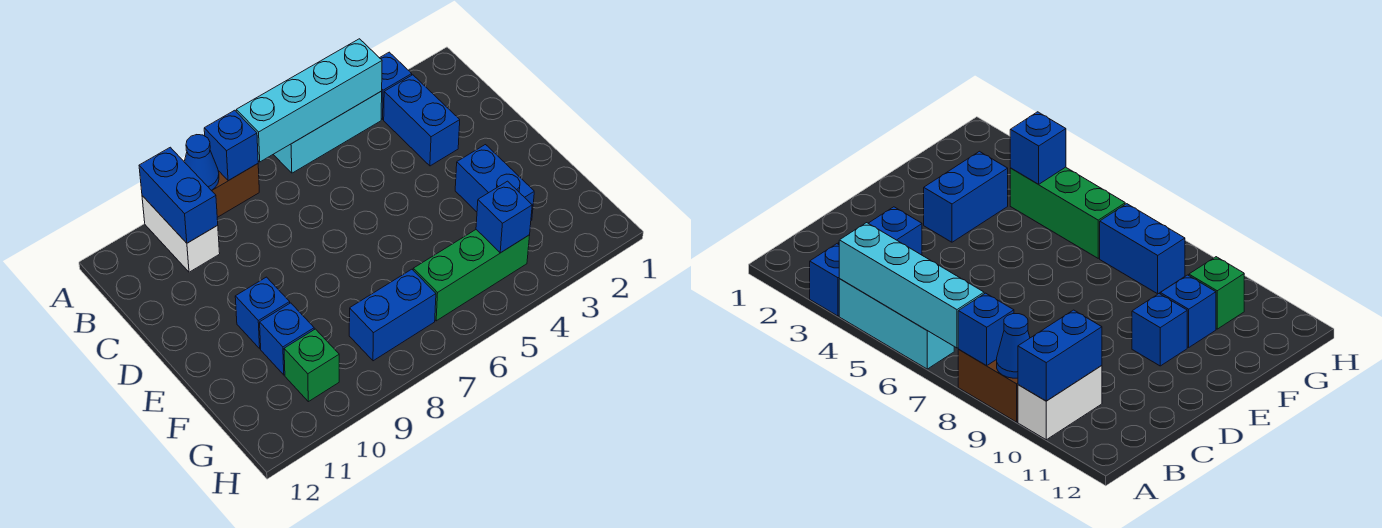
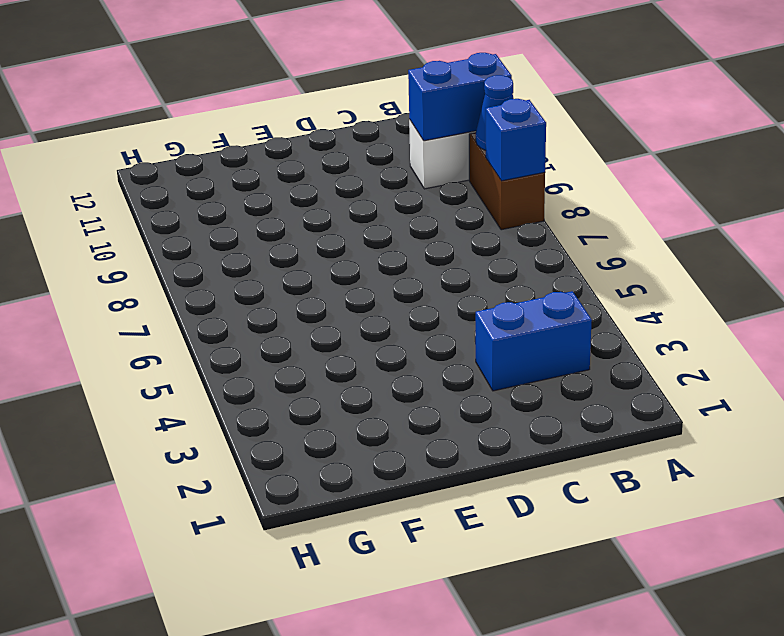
none -> blue 1x1 brick [380,52,412,119]
none -> cyan 1x3 brick [273,91,382,173]
none -> blue 1x2 brick [455,145,534,221]

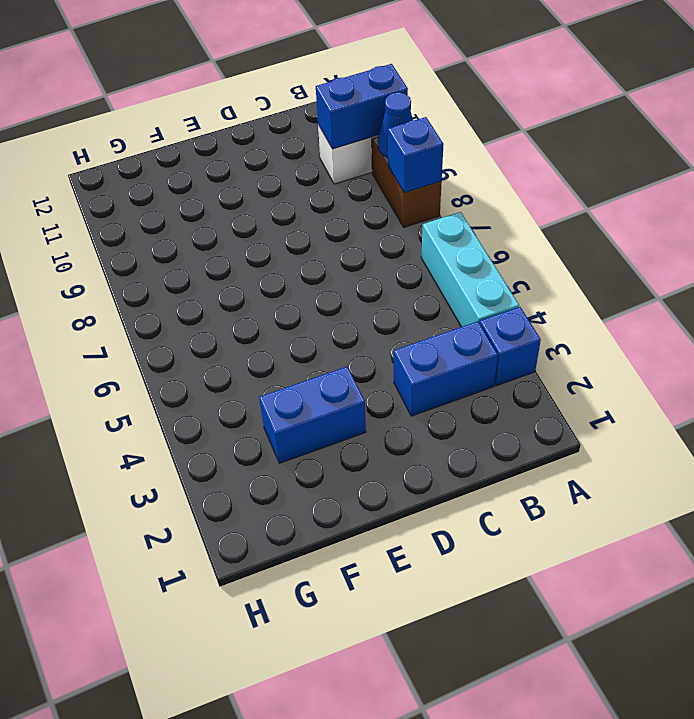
none -> blue 1x1 brick [235,277,290,349]
none -> blue 1x1 brick [260,303,314,375]
none -> green 1x3 brick [413,230,530,321]

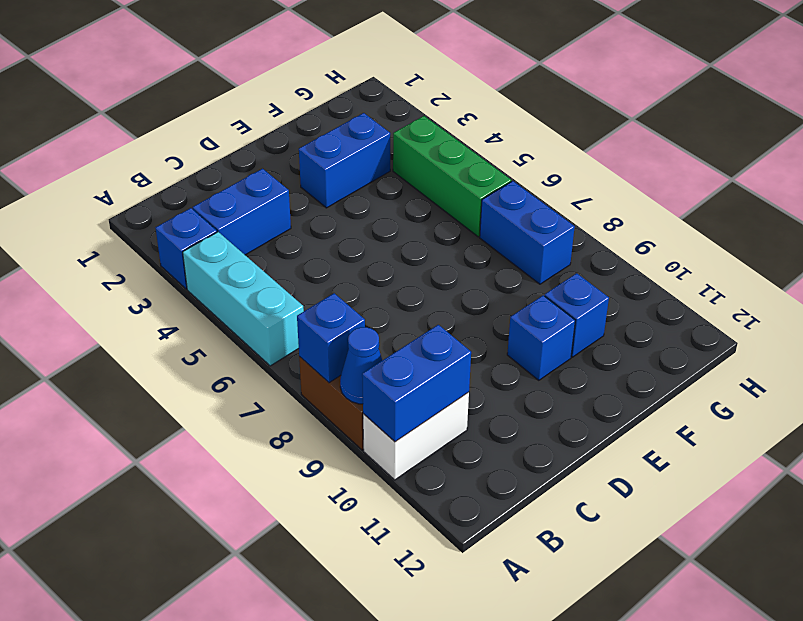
none -> green 1x1 brick [284,329,339,402]
none -> cyan 1x4 brick [236,39,382,162]
none -> blue 1x1 brick [476,181,532,253]

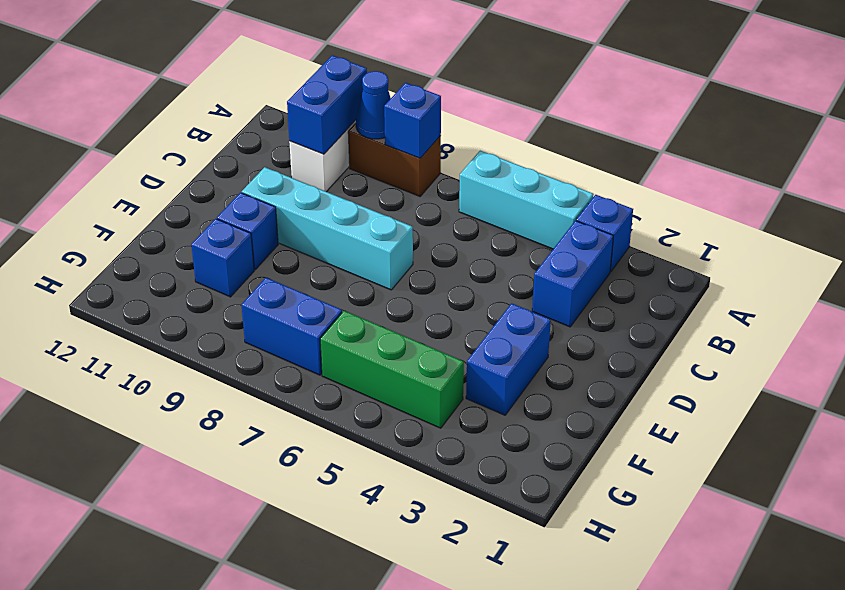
cyan 1x4 brick [242,167,413,290] -> cyan 1x4 brick moved to [236,39,382,162]
none -> green 1x1 brick [284,329,339,402]
none -> blue 1x1 brick [476,181,532,253]

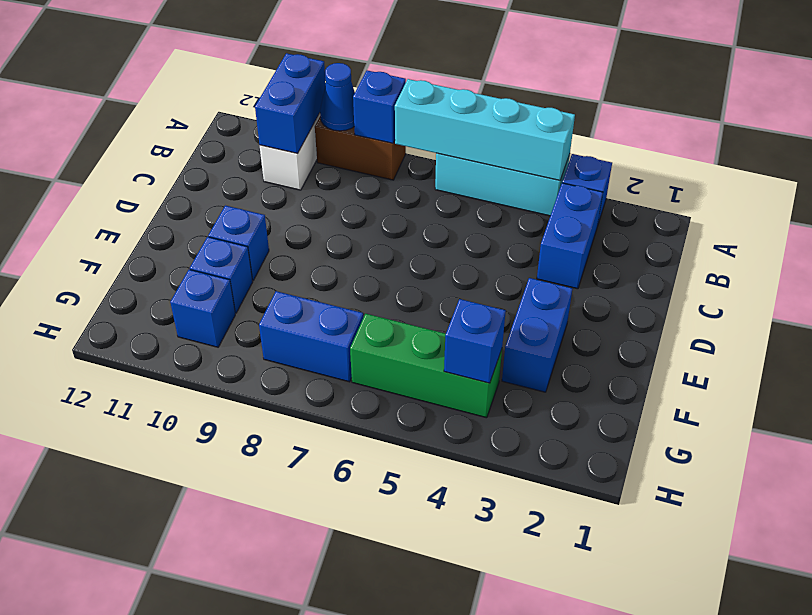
blue 1x1 brick [170,270,235,347] -> green 1x1 brick [284,329,339,402]

